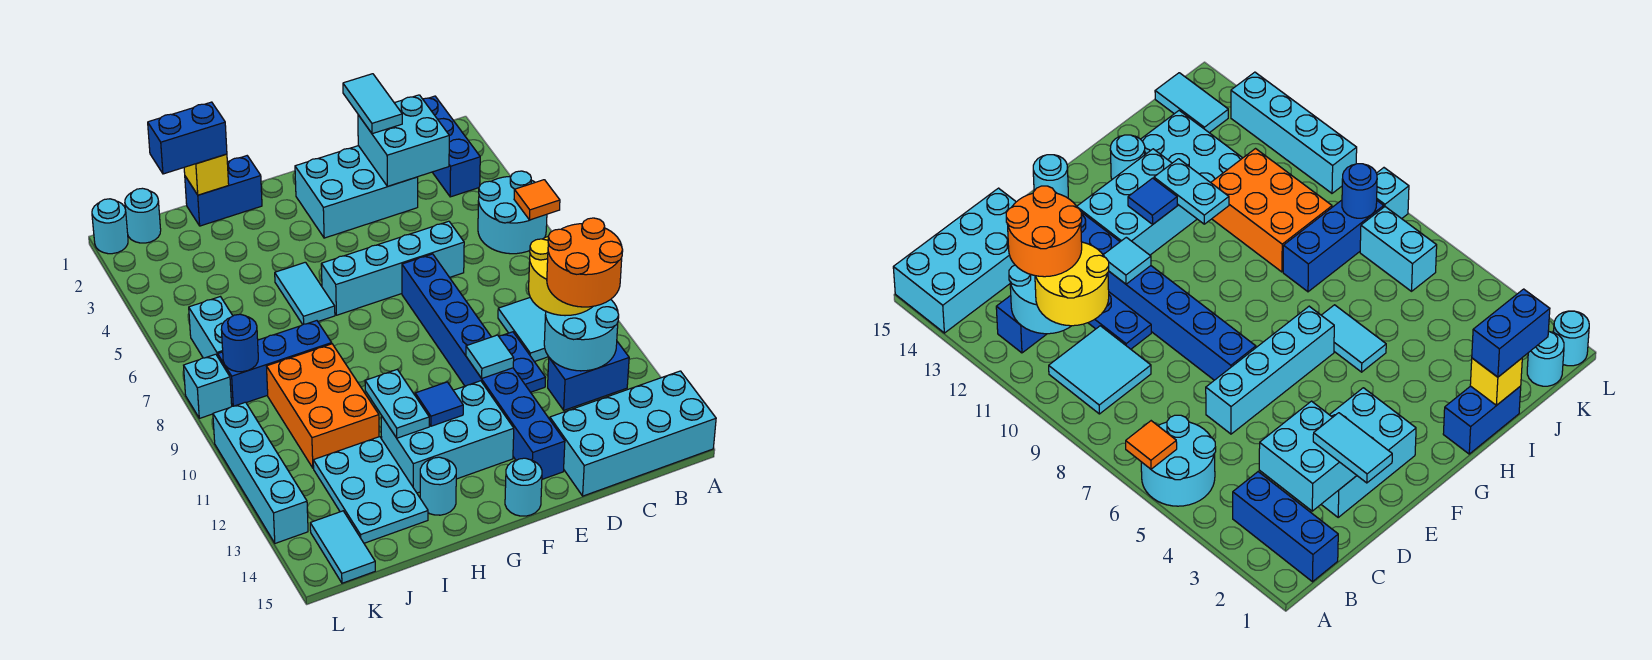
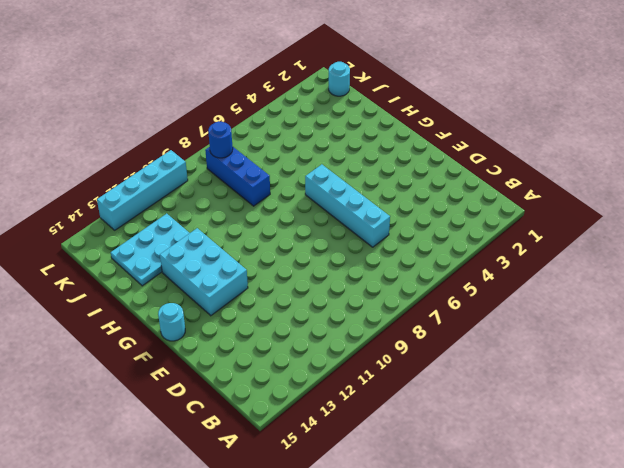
none -> cyan 2x2 round brick [478,171,547,254]
none -> cyan 2x4 brick [550,371,716,496]
none -> blue 1x3 brick [423,96,480,197]
none -> cyan 2x2 tile [498,298,549,362]

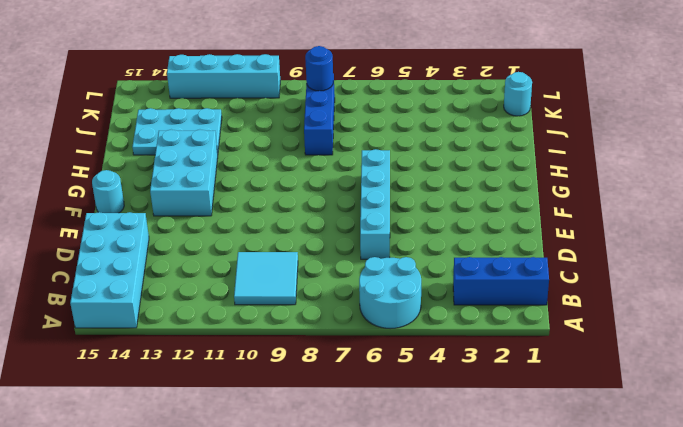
none -> blue 1x2 brick [548,342,629,410]
none -> cyan 2x3 brick [295,146,418,238]
none -> blue 1x2 plate [499,332,546,392]
none -> blue 1x8 brick [402,254,565,479]

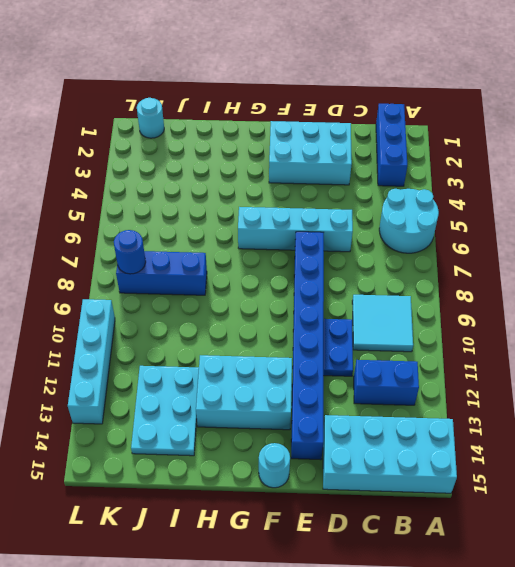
none -> blue 1x2 brick [185,156,262,226]
none -> cyan 1x2 tile [275,262,335,325]
none -> cyan 1x1 round brick [420,457,456,515]
none -> orange 2x3 brick [267,344,379,468]

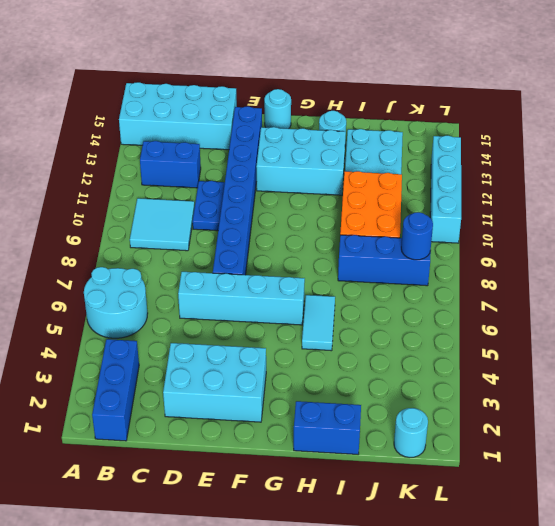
none -> cyan 1x2 brick [189,297,233,358]
none -> cyan 1x2 tile [310,511,375,583]
none -> cyan 1x1 round brick [92,199,128,254]
none -> cyan 1x1 brick [184,354,232,418]

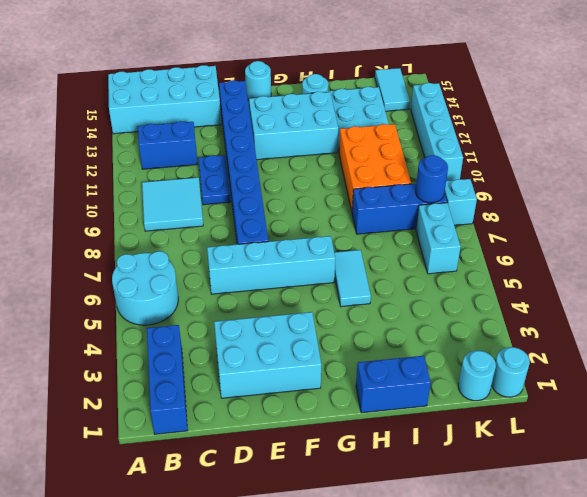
none -> orange 1x1 tile [514,180,560,220]
none -> cyan 2x2 round brick [544,300,619,371]
none -> cyan 2x2 brick [358,95,449,186]
none -> cyan 1x1 tile [466,335,514,378]

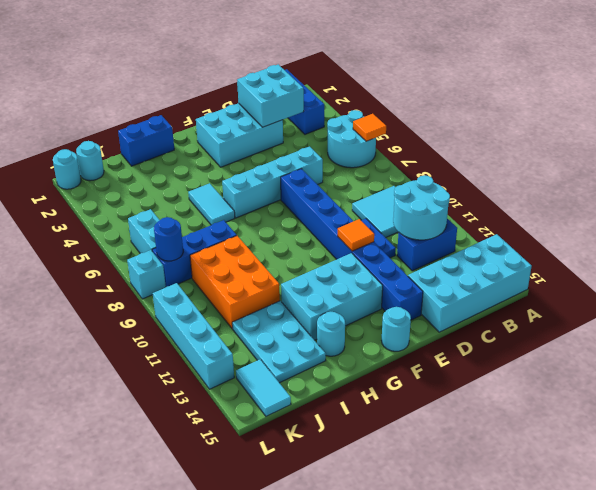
orange 1x1 tile [338,219,374,251] -> cyan 1x1 tile [466,335,514,378]
none -> blue 1x1 tile [415,382,463,426]
none -> cyan 1x2 plate [365,370,429,438]
none -> yellow 1x1 brick [184,154,229,195]
none -> yellow 2x2 round brick [529,237,593,316]

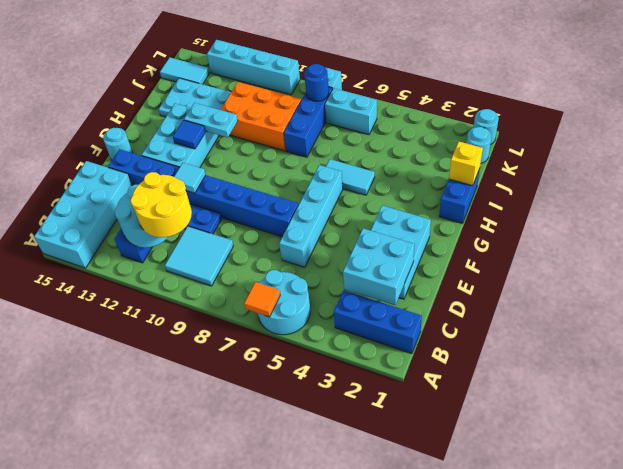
none -> cyan 1x1 round brick [420,457,456,515]
none -> cyan 1x2 tile [343,74,402,134]
none -> blue 1x2 brick [148,102,227,174]
none -> orange 2x2 round brick [547,218,623,307]

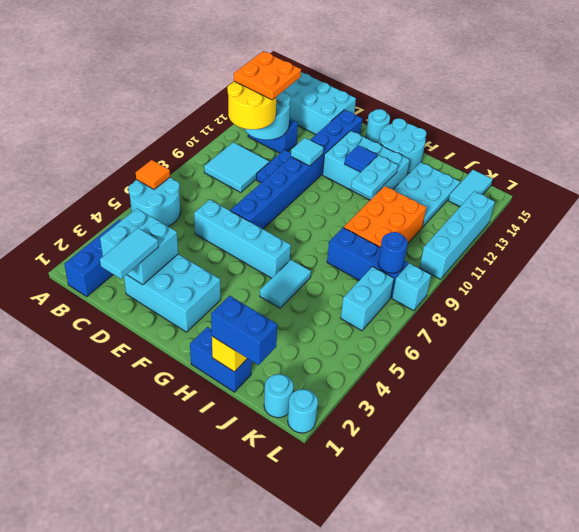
orange 2x2 plate [234,51,301,100] -> orange 2x2 round brick [547,218,623,307]
cyan 2x2 round brick [379,118,426,173] -> cyan 1x1 round brick [420,457,456,515]

